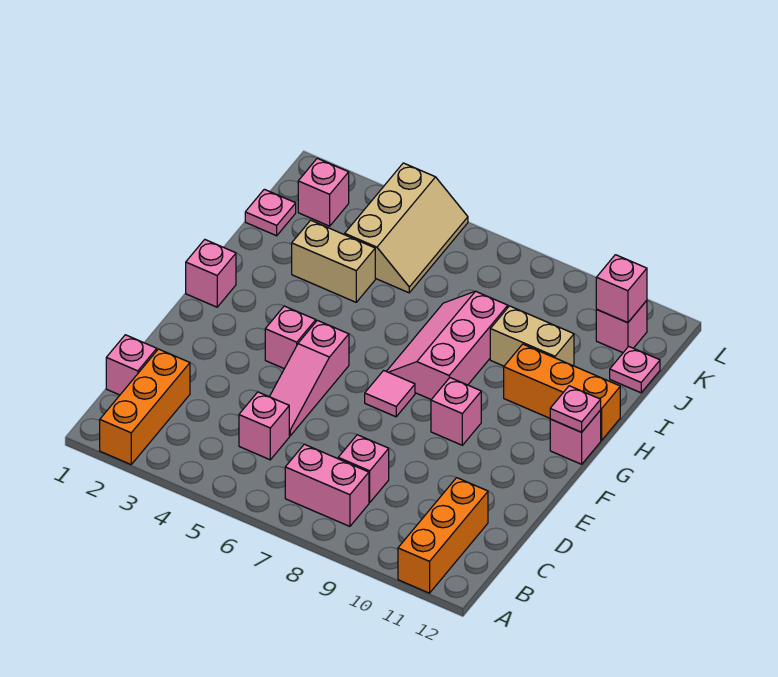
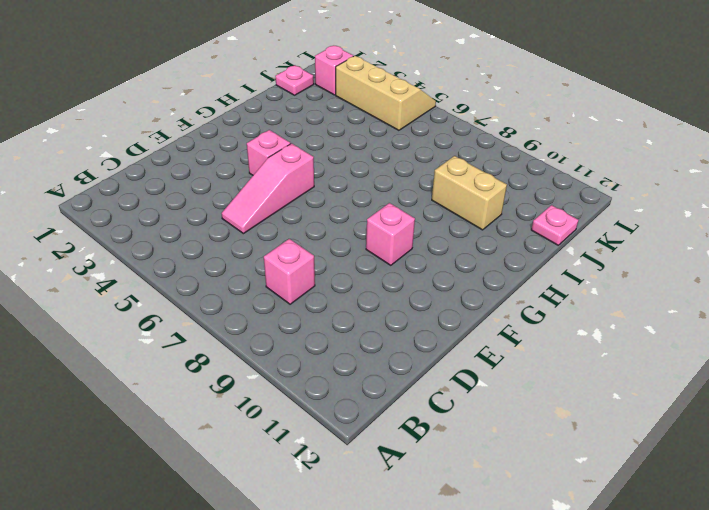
tan 2x3 slope [336,56,436,130] -> tan 2x3 slope turned to [345,163,468,293]
none -> orange 1x3 brick [100,349,190,464]
none -> orange 1x3 brick [398,478,488,593]
none -> pink 1x2 brick [285,444,369,526]

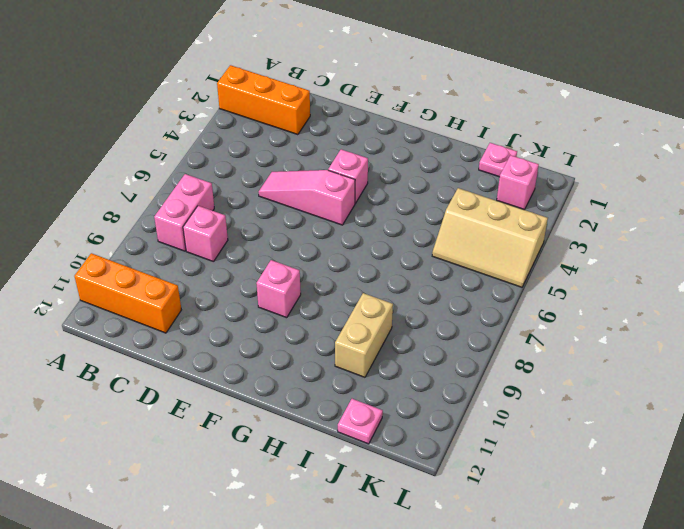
none -> pink 1x1 brick [106,335,157,395]
none -> pink 1x1 brick [239,392,289,460]
none -> pink 1x1 tile [365,370,415,417]

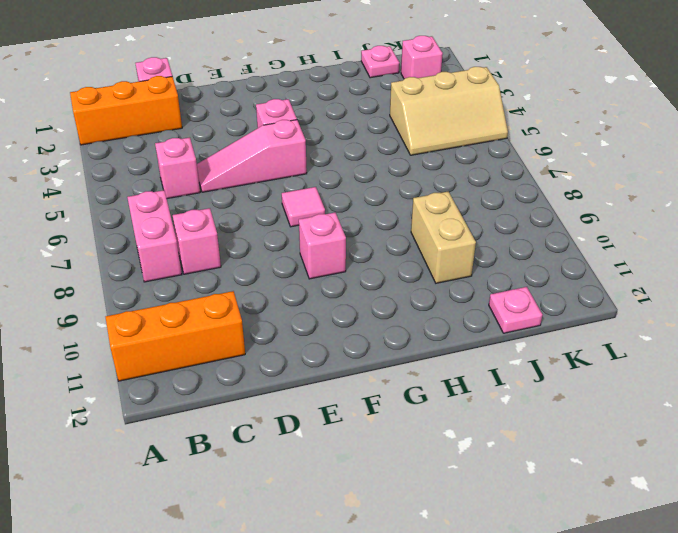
none -> pink 1x1 brick [186,240,236,307]
none -> pink 2x3 slope [387,291,508,399]
none -> pink 1x1 brick [550,410,601,464]

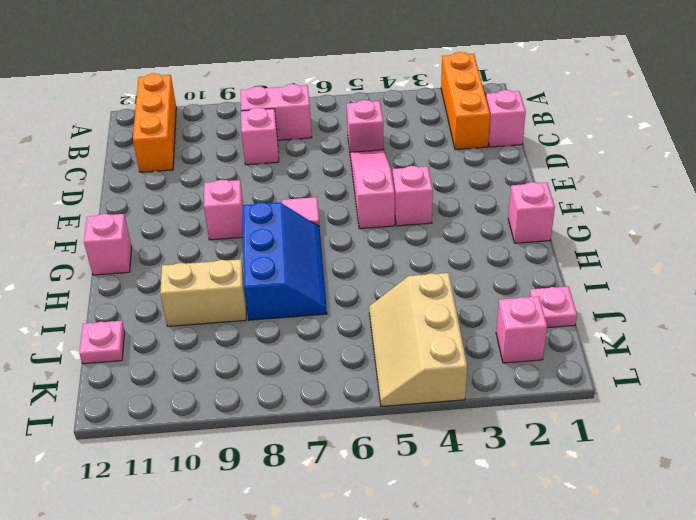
blue 2x3 slope [242,202,327,320] -> pink 2x3 slope [387,291,508,399]
none -> orange 1x3 brick [504,344,620,441]
none -> tan 1x2 brick [292,220,375,302]
none -> pink 1x1 brick [596,301,647,353]

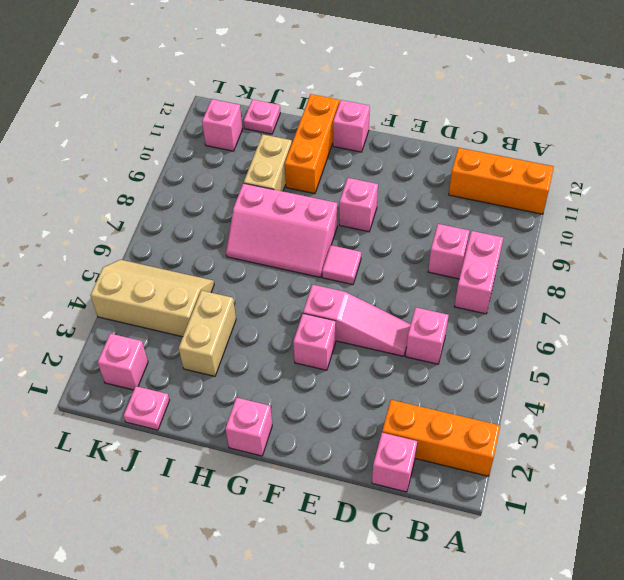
none -> pink 1x1 plate [550,386,601,432]
none -> pink 1x1 brick [596,255,647,323]

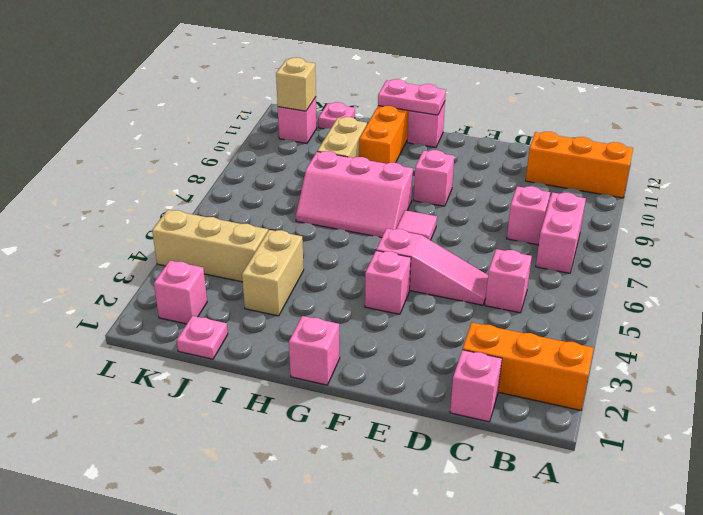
pink 1x2 plate [378,79,446,115] -> pink 1x1 plate [550,386,601,432]
tan 1x1 brick [276,58,316,111] -> pink 1x1 brick [596,255,647,323]

